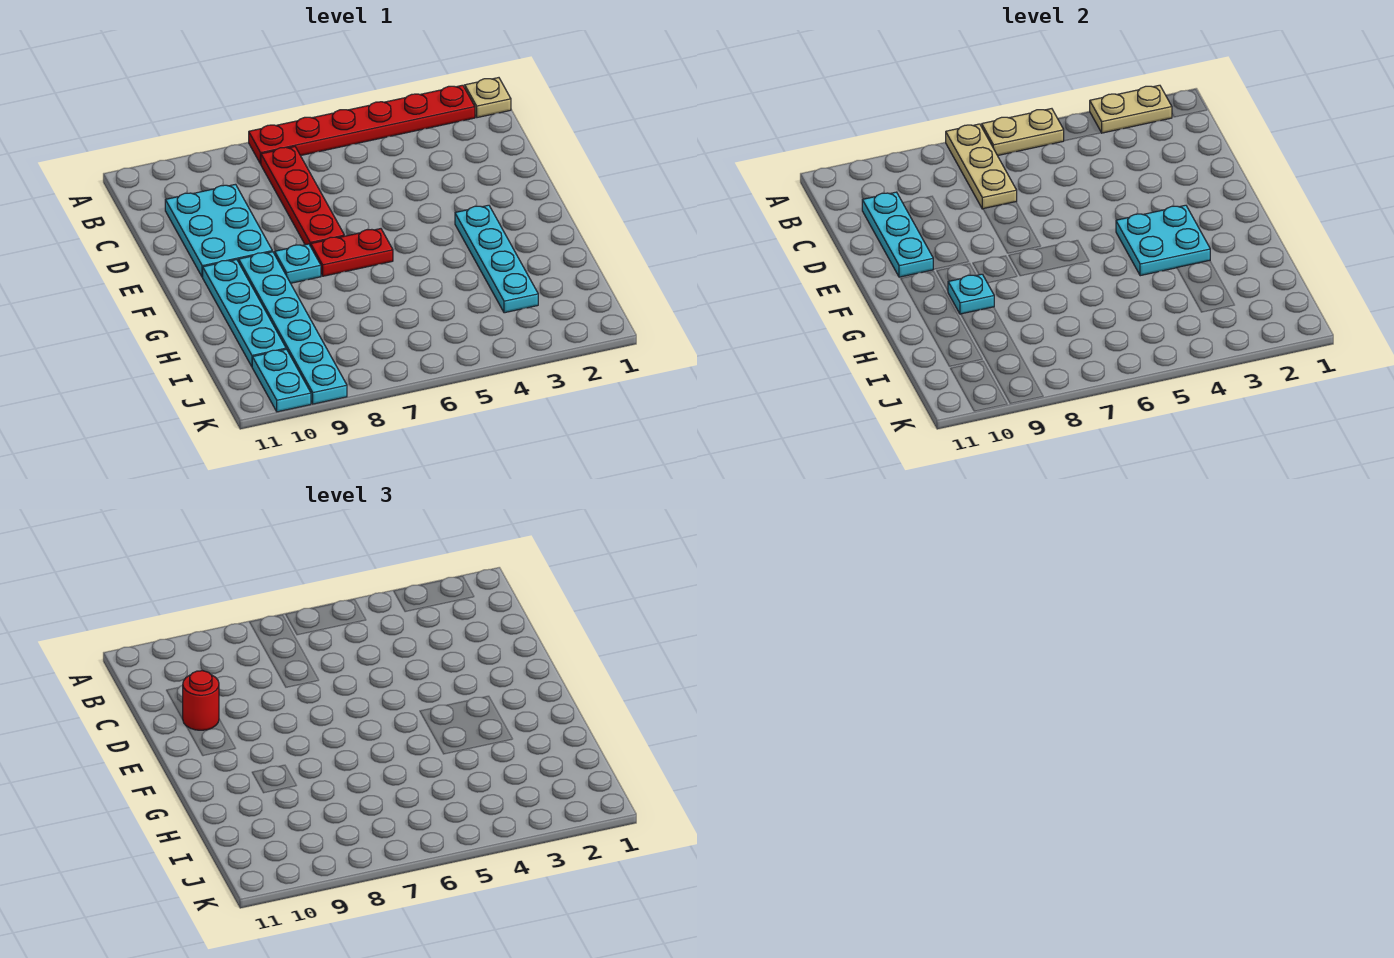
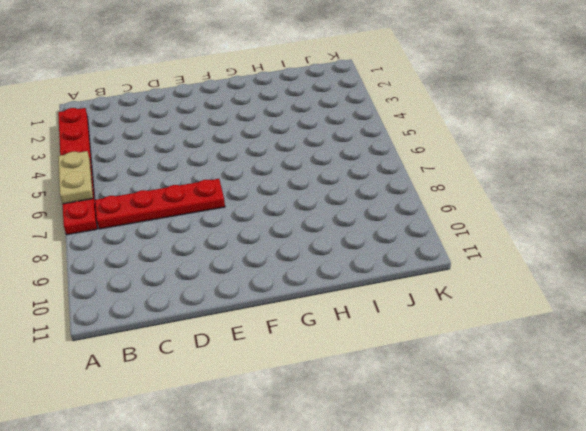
none -> tan 1x1 plate [465,78,511,118]
none -> cyan 2x3 plate [165,184,272,277]
none -> cyan 1x4 plate [455,205,538,313]

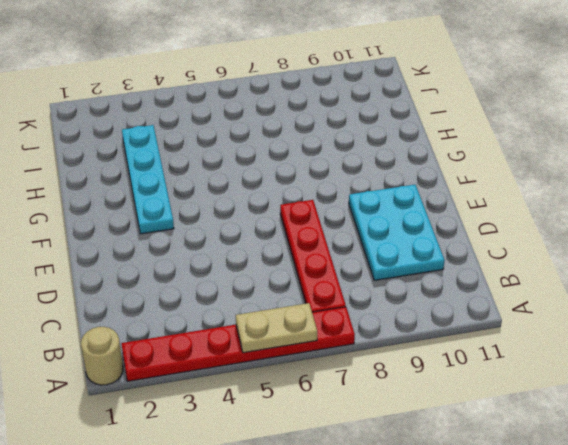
tan 1x1 round brick [81,327,123,385] -> tan 1x1 plate [465,78,511,118]
none -> red 1x2 plate [311,229,393,276]
none -> cyan 1x1 plate [275,244,321,283]
none -> cyan 1x6 plate [239,252,347,404]

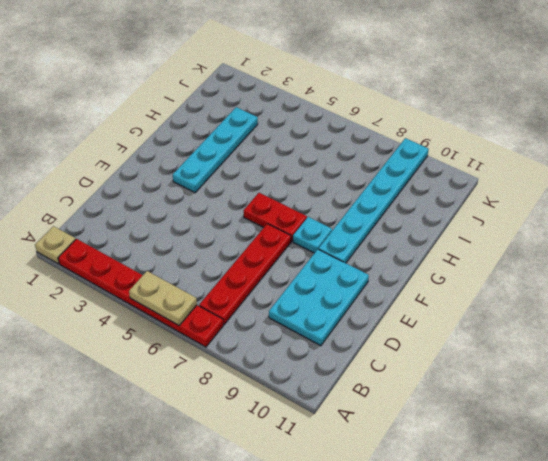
none -> cyan 1x4 plate [203,260,286,366]
none -> cyan 1x2 plate [252,349,311,412]
none -> tan 1x2 plate [1090,85,1172,133]

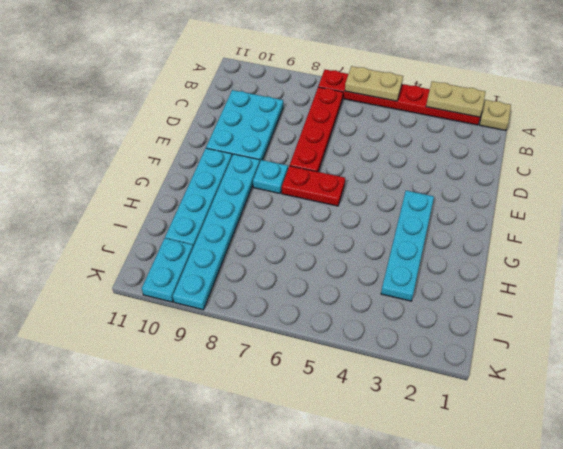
none -> tan 1x3 plate [946,124,1017,209]
none -> cyan 1x3 plate [862,192,933,277]
none -> cyan 2x2 plate [1116,205,1210,276]

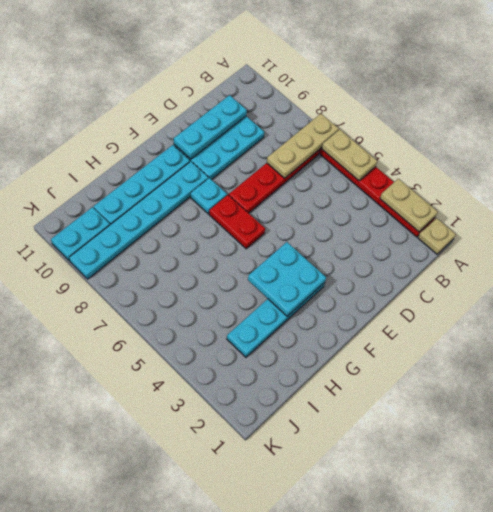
none -> cyan 1x1 plate [948,274,994,314]
none -> red 1x1 round brick [183,671,219,730]

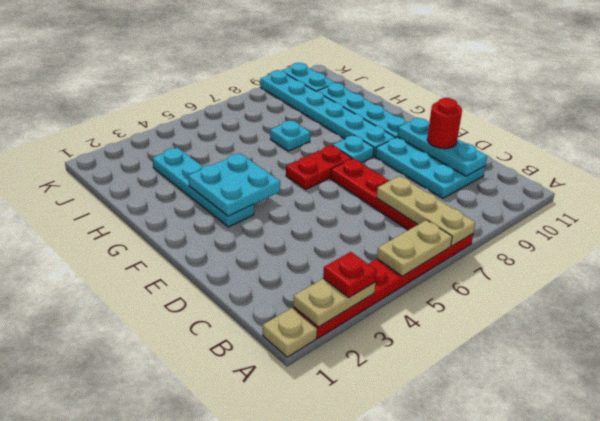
red 1x1 plate [323,252,377,297] -> none
cyan 1x1 plate [270,121,310,151] -> cyan 1x1 plate moved to [948,274,994,314]

